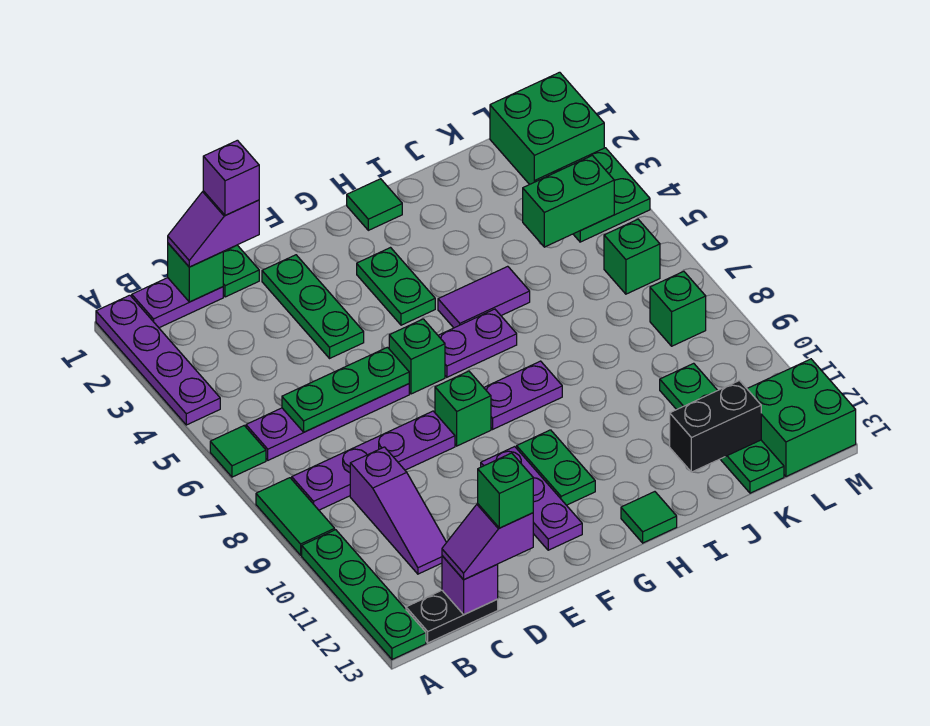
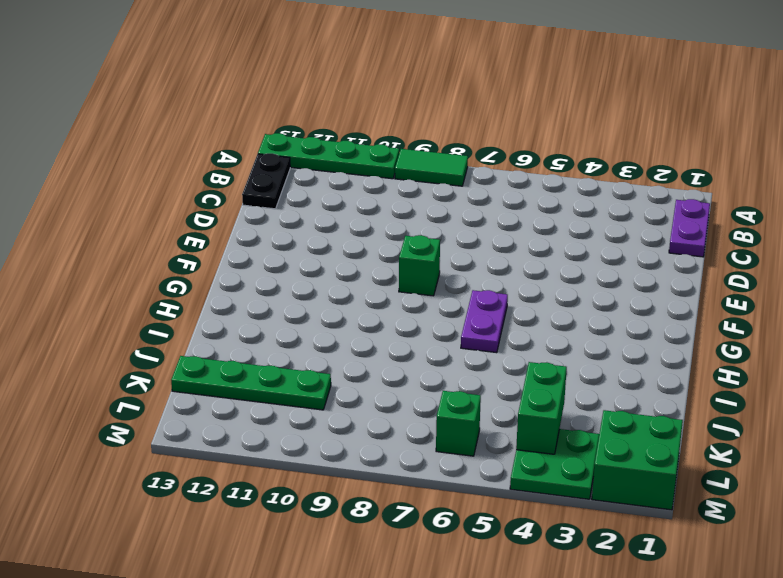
none -> purple 1x4 plate [96,295,220,425]
none -> green 1x1 tile [210,426,266,477]
none -> purple 1x4 plate [246,384,409,460]
none -> purple 1x4 plate [292,411,455,510]

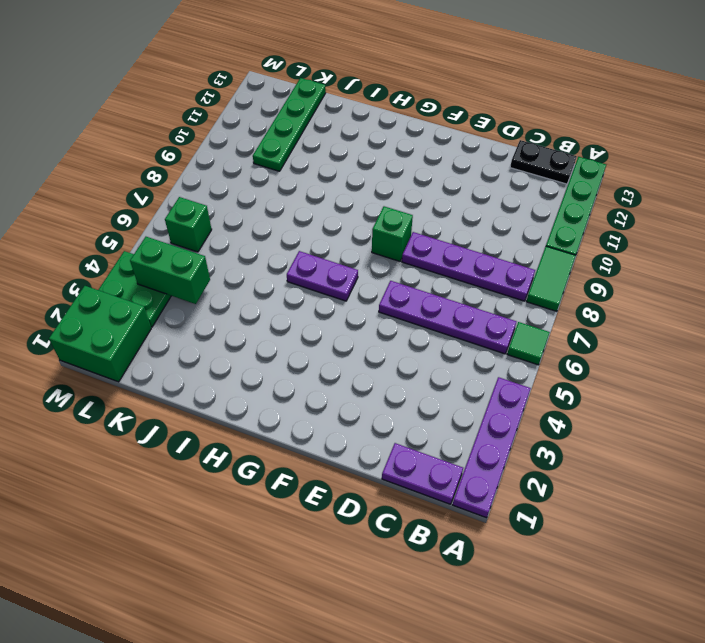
none -> purple 1x3 slope [350,447,447,574]
none -> green 1x1 plate [223,245,259,297]
none -> green 1x3 plate [262,255,364,358]
none -> green 1x1 brick [389,319,445,394]

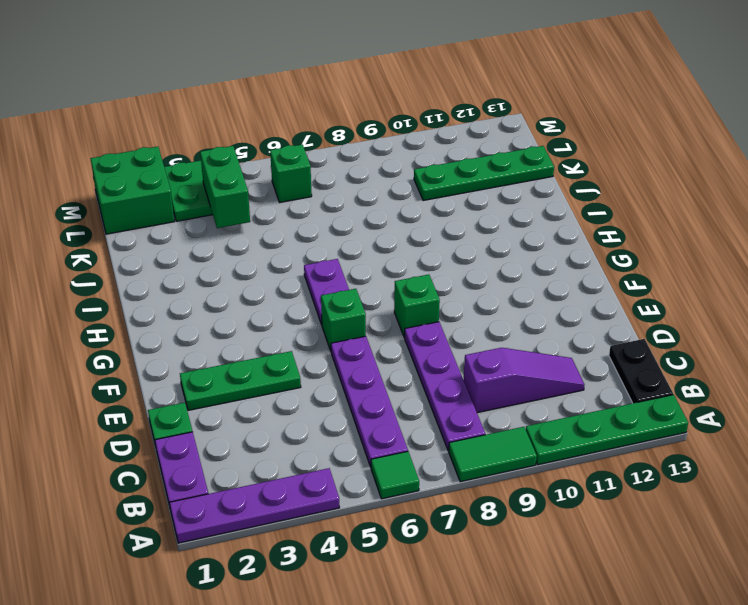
none -> purple 1x3 plate [481,447,582,550]
none -> green 1x2 plate [357,248,435,325]
none -> purple 1x2 plate [484,361,562,429]
none -> green 1x2 plate [517,430,595,505]

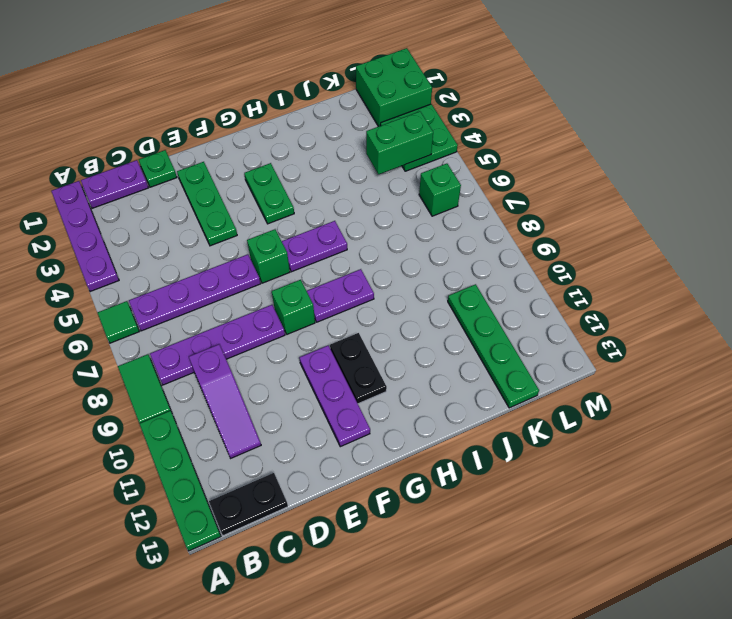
black 1x2 plate [330,333,387,404] -> green 1x2 plate [517,430,595,505]
none -> green 1x1 tile [347,179,402,230]
none -> purple 1x2 tile [438,266,530,328]
none -> green 1x1 tile [621,492,677,543]
none -> green 1x1 brick [650,271,706,346]

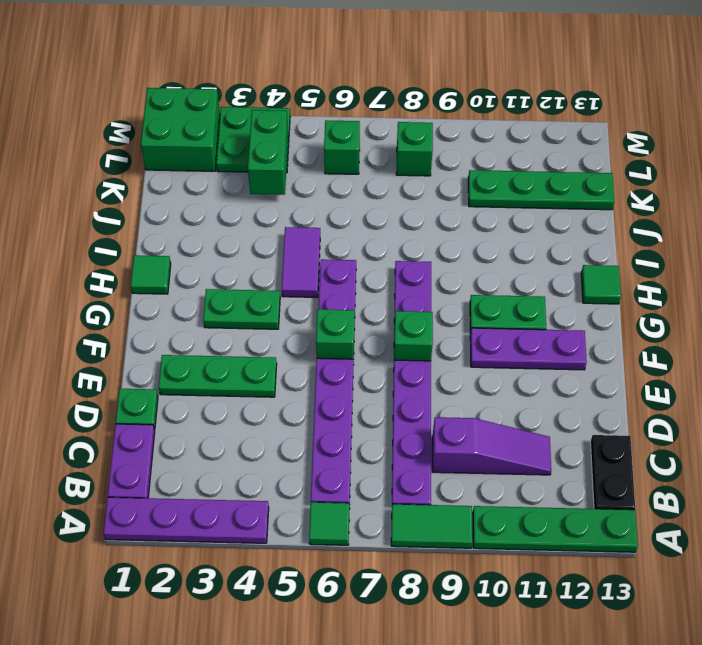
none -> green 2x2 brick [747,359,856,476]
none -> green 1x1 brick [168,243,223,302]
none -> green 1x3 plate [282,347,409,432]
none -> purple 1x1 brick [442,556,498,615]

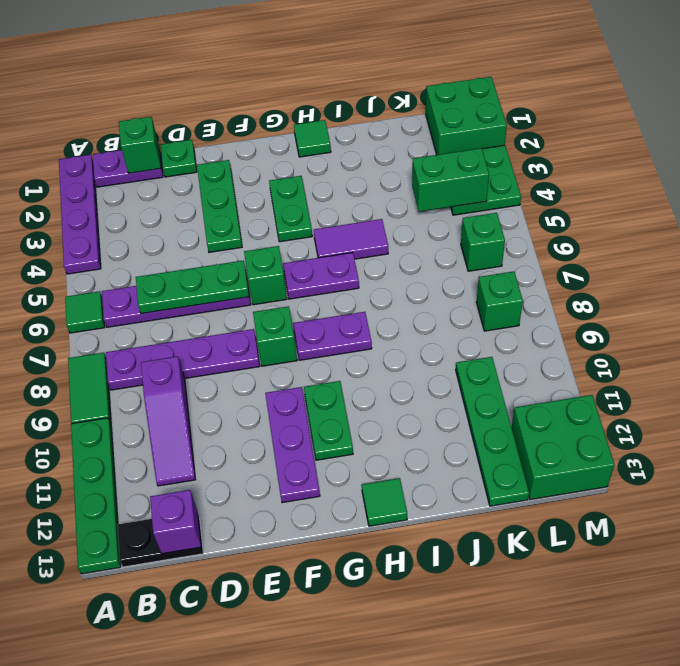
none -> black 1x2 brick [670,381,761,472]
none -> purple 1x2 slope [168,191,259,267]
none -> purple 1x2 slope [442,504,533,580]
none -> purple 1x1 brick [203,140,259,216]

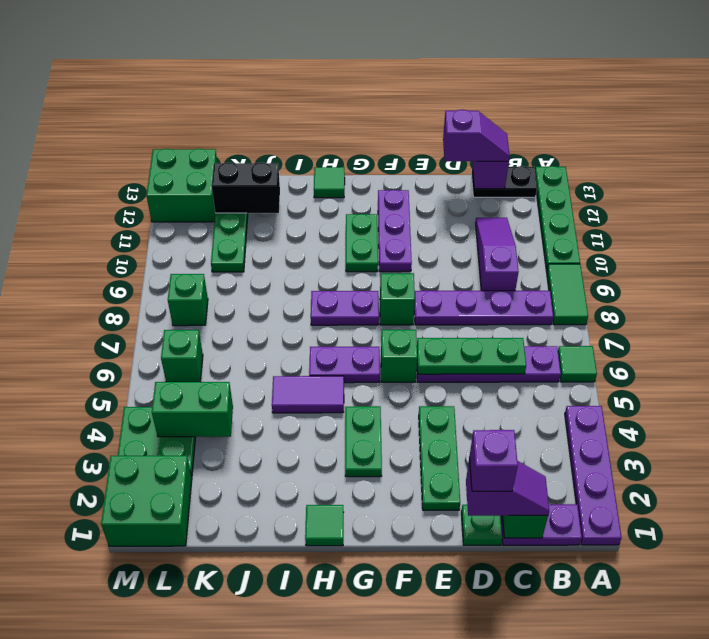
none -> green 1x1 brick [478,453,533,528]

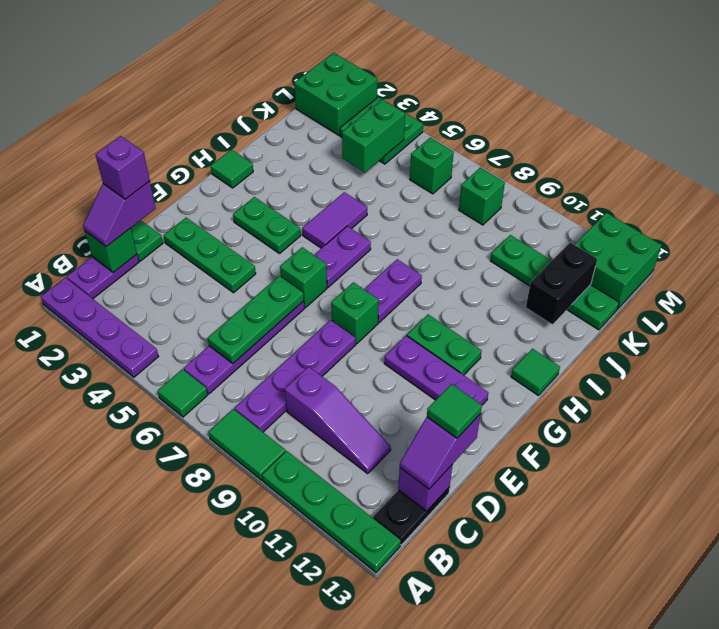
green 1x1 tile [427,384,482,438] -> green 1x1 brick [478,453,533,528]

